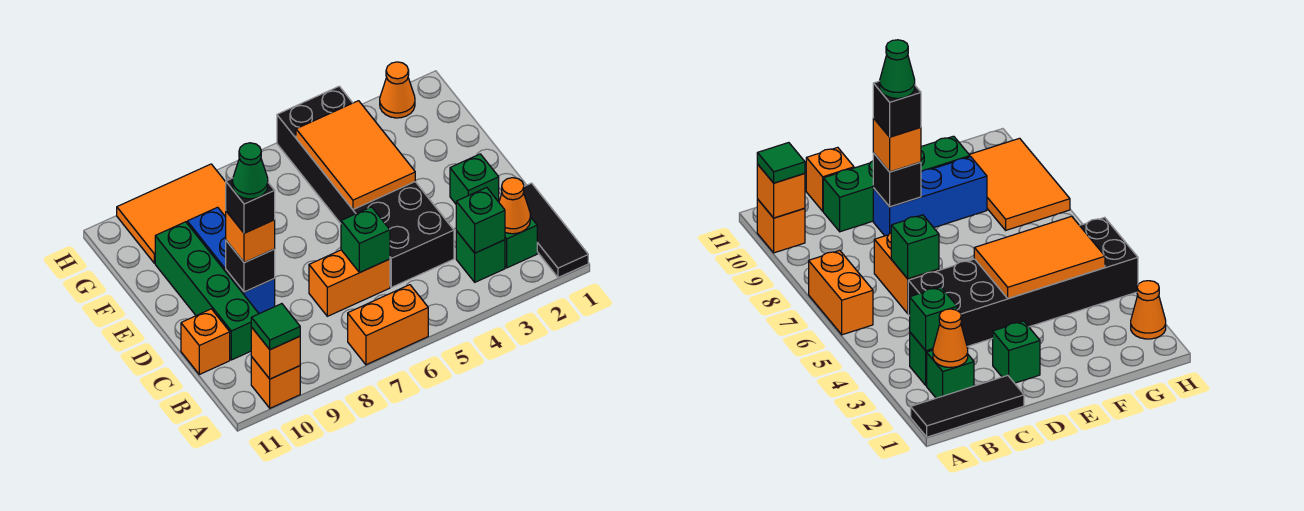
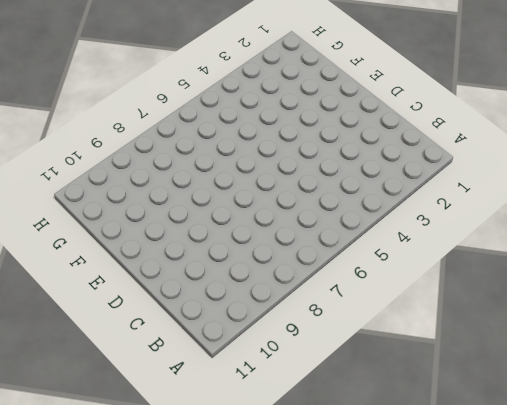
none -> black 1x3 tile [524,183,588,278]
none -> orange 1x2 brick [348,285,428,365]
none -> orange 1x1 brick [251,357,300,408]

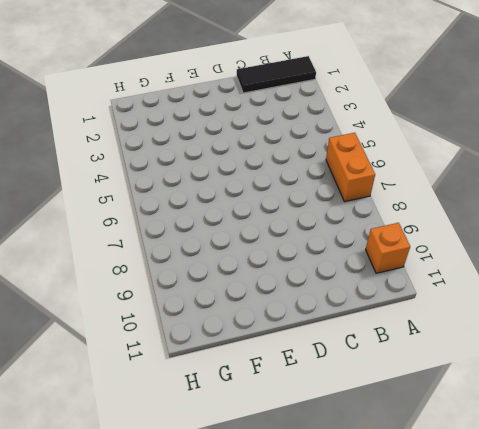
none -> green 1x1 brick [505,217,537,268]
none -> green 1x1 brick [456,231,505,282]
none -> black 2x6 brick [277,86,454,287]

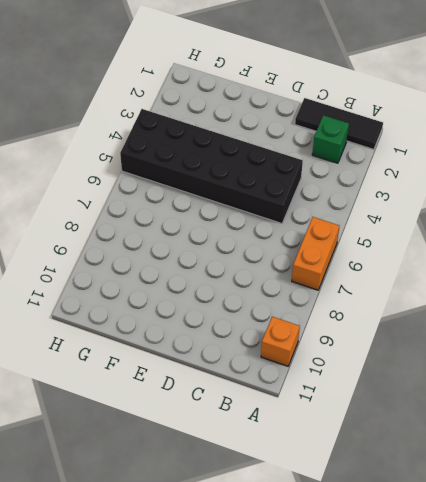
none -> green 1x1 brick [456,231,505,282]
none -> orange 1x2 brick [309,250,390,316]
none -> green 1x4 brick [155,222,259,360]

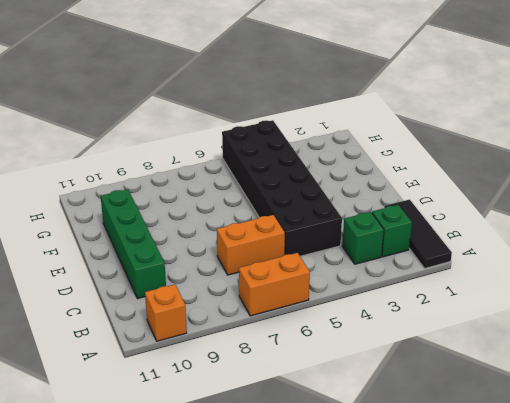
none -> orange 1x1 brick [181,309,230,374]
none -> green 1x1 brick [450,154,499,204]
none -> blue 1x3 brick [187,207,275,314]

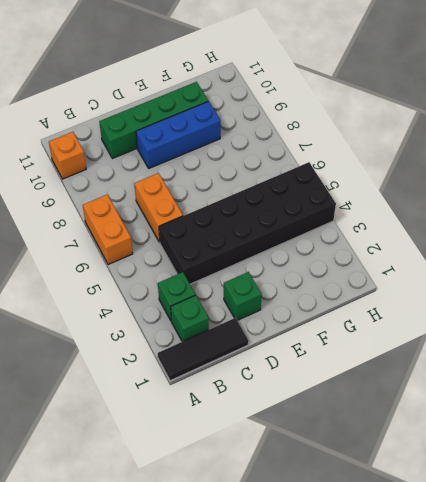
none -> orange 1x1 brick [181,309,230,374]
none -> orange 2x3 tile [117,164,226,263]
none -> orange 1x1 cone [380,62,415,118]

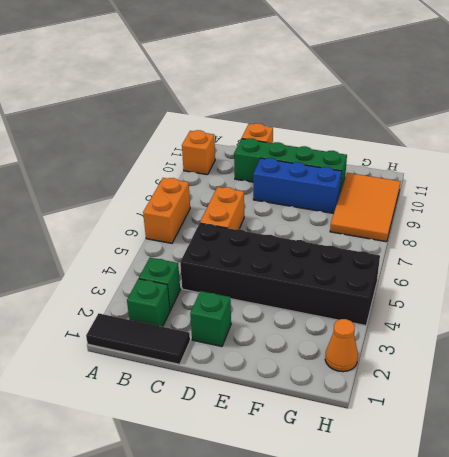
none -> orange 1x1 brick [251,327,300,379]
none -> orange 1x1 cone [499,178,530,234]
none -> green 1x1 brick [456,187,505,253]

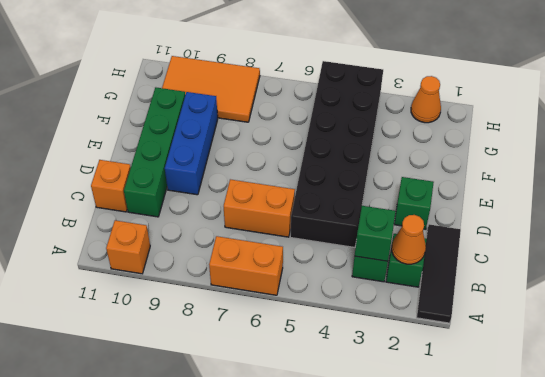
none -> orange 1x1 brick [251,327,300,379]
none -> green 1x1 brick [341,207,390,272]
none -> black 1x1 brick [226,241,275,292]

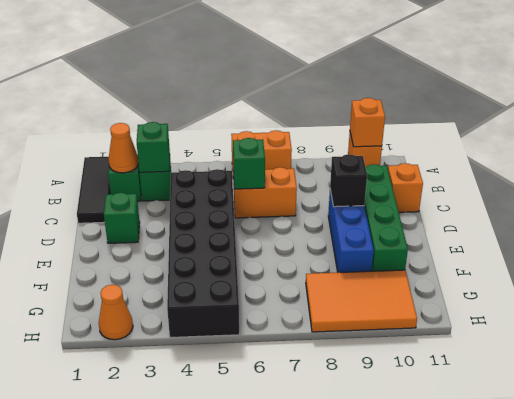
none -> orange 2x3 tile [296,101,415,210]
none -> green 1x1 tile [251,304,300,350]
none -> orange 1x1 brick [226,211,275,263]

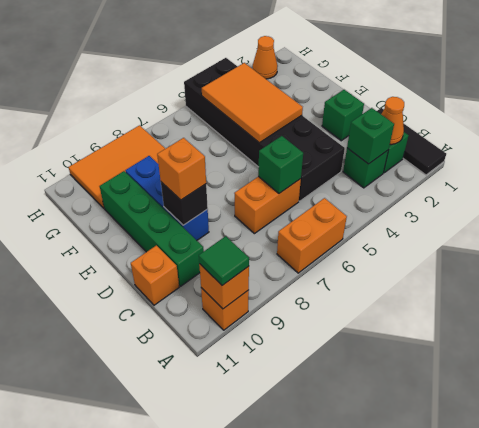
none -> black 1x1 brick [226,178,275,233]
none -> green 1x1 cone [232,143,268,199]

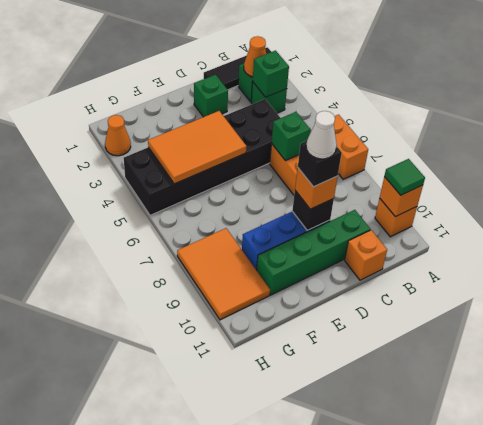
white 1x1 cone [306,111,337,159] -> green 1x1 cone [232,143,268,199]

